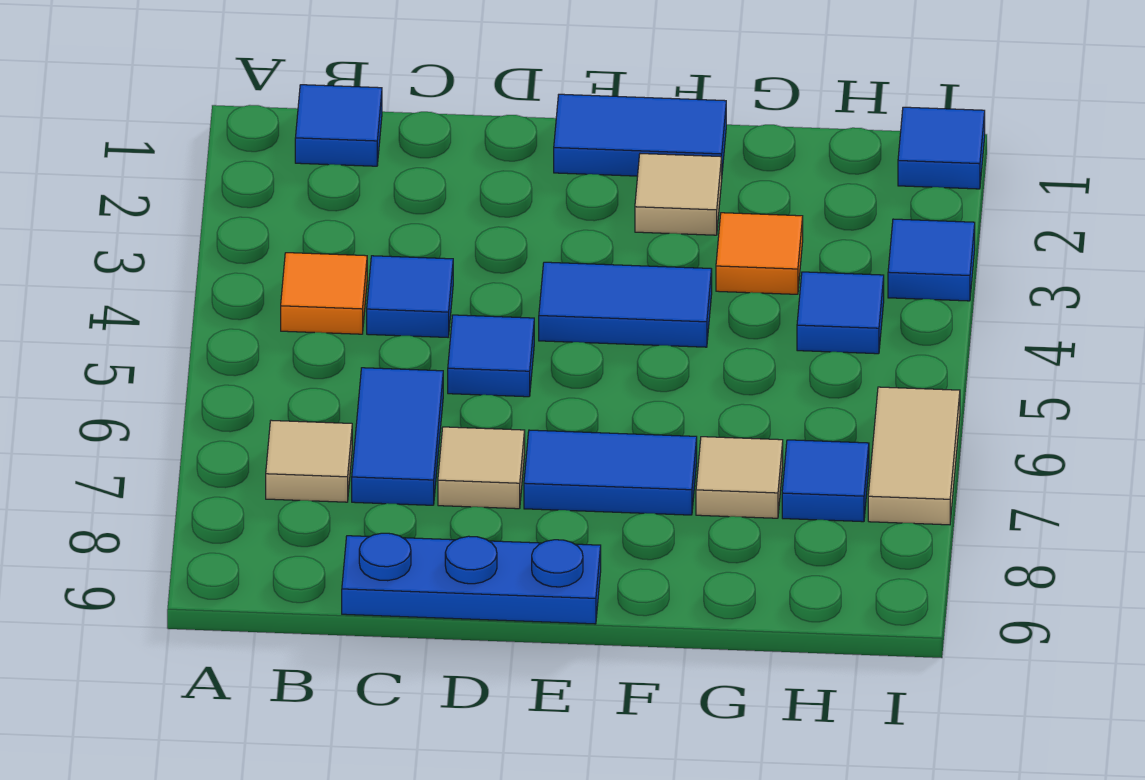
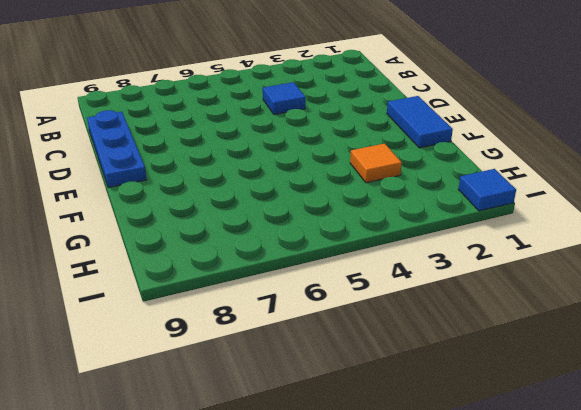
none -> blue 1x1 tile [295,85,382,166]
none -> orange 1x1 tile [281,253,367,334]
none -> tan 1x1 tile [266,420,352,502]

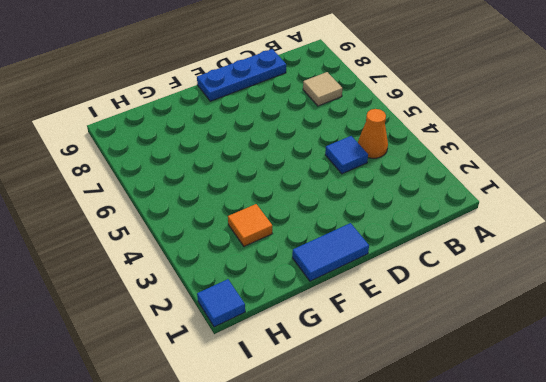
orange 1x1 cone [358,109,388,158] -> orange 1x1 tile [281,253,367,334]
none -> blue 1x1 tile [295,85,382,166]
none -> blue 1x2 tile [352,368,443,505]
none -> blue 1x1 tile [448,315,534,397]

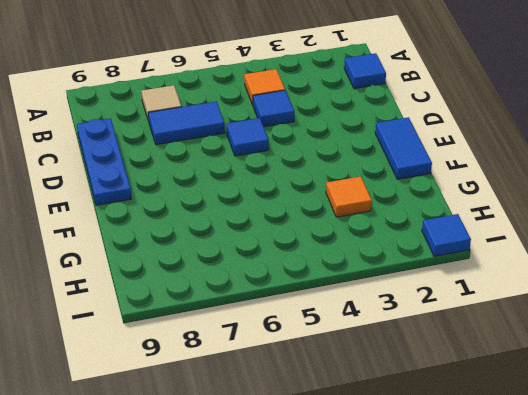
none -> tan 1x1 tile [438,427,525,509]
none -> blue 1x2 tile [539,262,712,347]
none -> blue 1x2 tile [524,430,697,515]

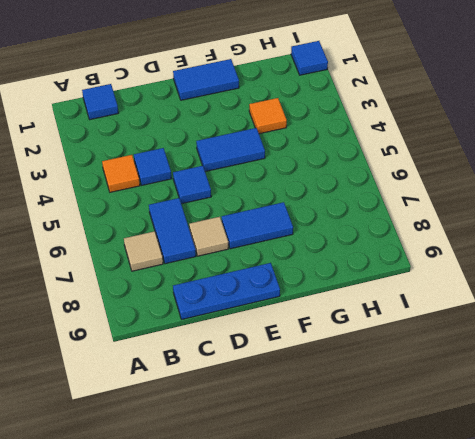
none -> tan 1x1 tile [635,154,722,235]
none -> tan 1x1 tile [696,437,783,518]
none -> blue 1x1 tile [797,272,884,354]

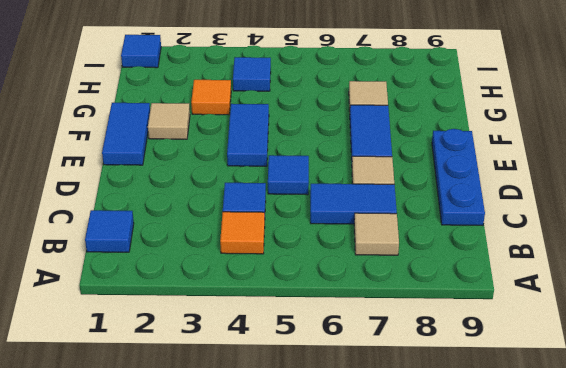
none -> blue 1x1 tile [782,440,869,522]
none -> blue 1x1 tile [888,219,975,301]
none -> tan 1x2 tile [868,387,960,525]

